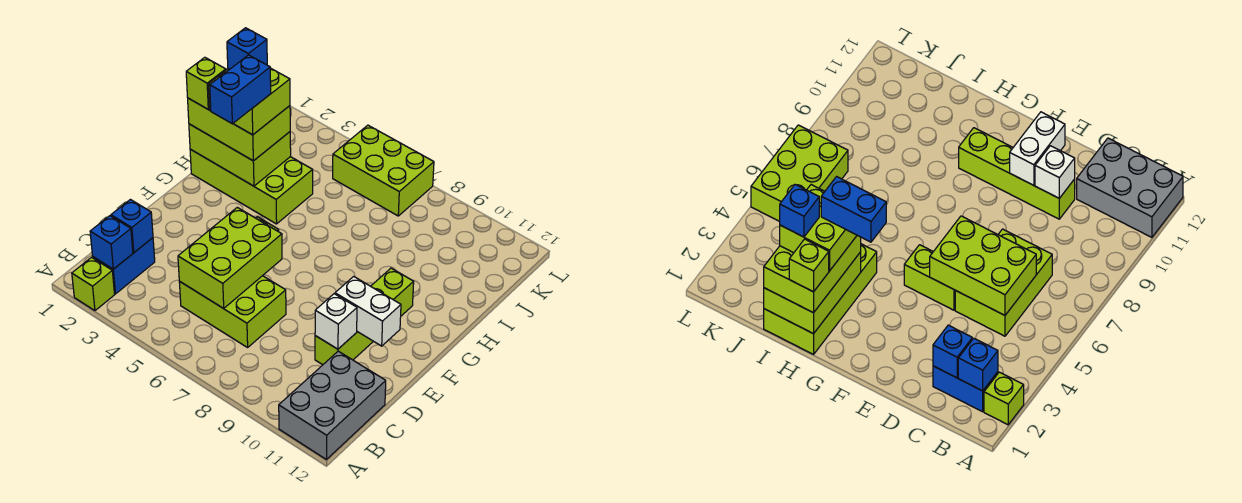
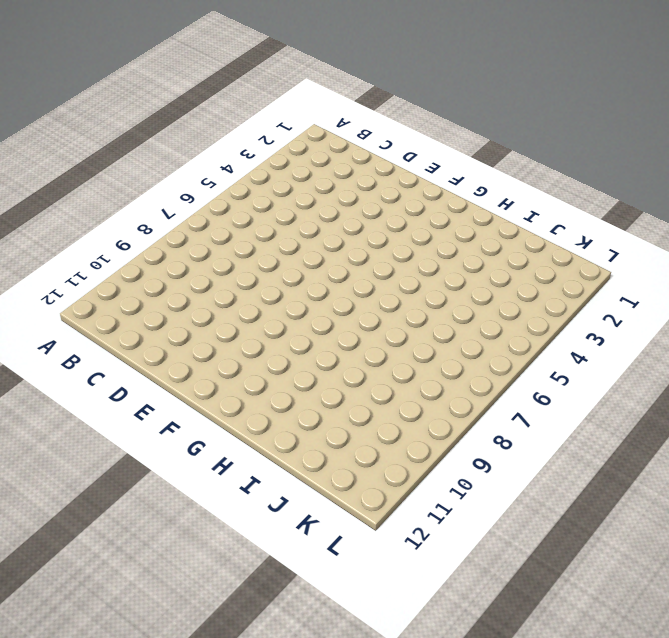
none -> lime 1x1 brick [72,257,115,311]
none -> grey 2x3 brick [279,351,386,460]
none -> blue 1x2 brick [93,238,155,294]

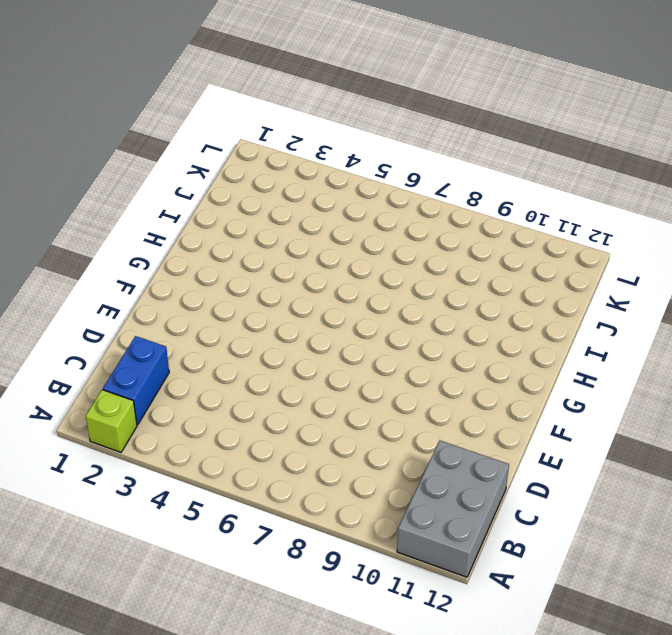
none -> lime 2x3 brick [179,276,286,347]
none -> lime 1x4 brick [315,268,414,365]
none -> lime 1x2 brick [904,245,955,310]

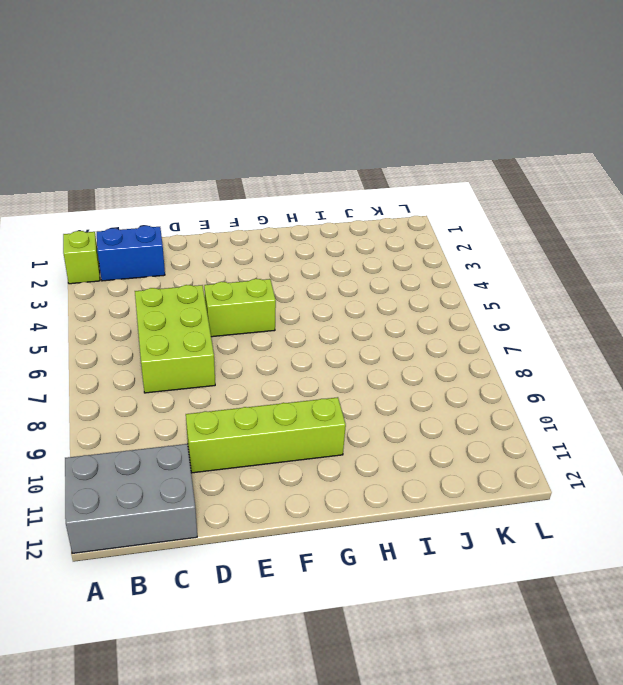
none -> lime 2x4 brick [190,149,313,224]
none -> lime 2x3 brick [333,125,434,216]
none -> blue 1x1 brick [90,216,133,269]

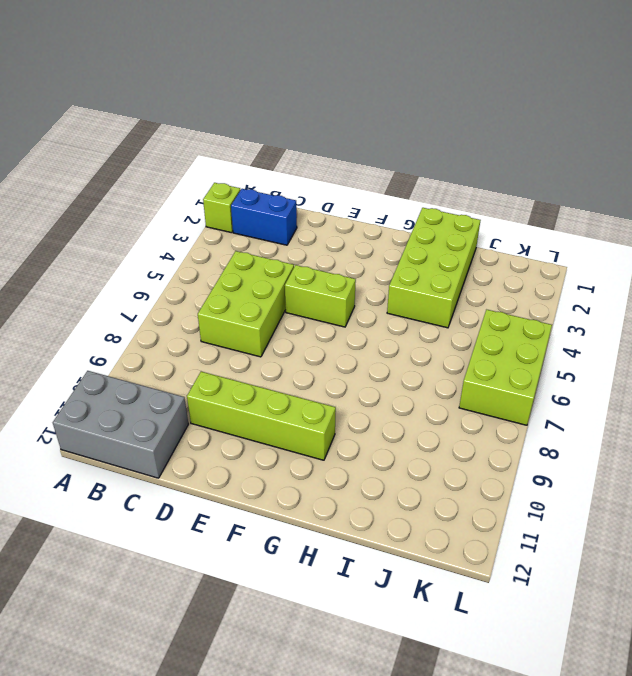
none -> blue 1x1 brick [90,216,133,269]
none -> blue 1x1 brick [111,200,153,253]
none -> lime 2x3 brick [178,207,282,308]

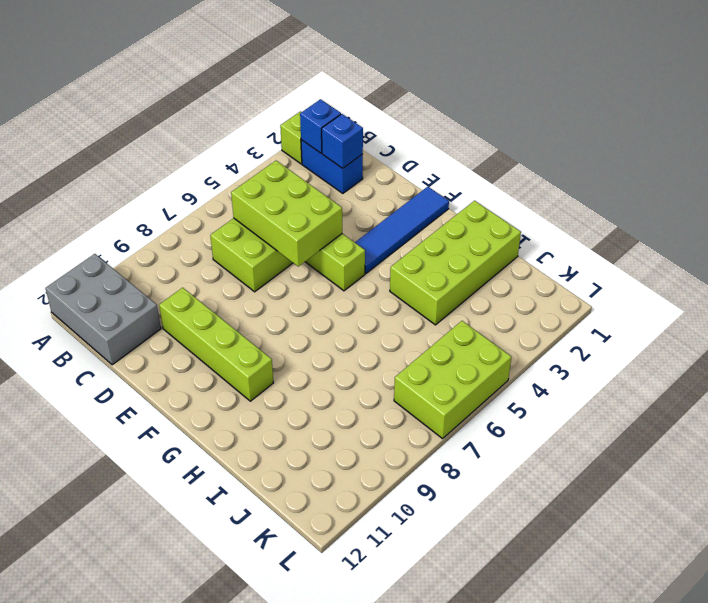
blue 1x4 tile [355,187,449,274] -> none
none -> white 1x1 brick [315,294,357,349]
none -> white 1x2 brick [335,276,401,346]
none -> lime 2x3 brick [189,124,291,186]

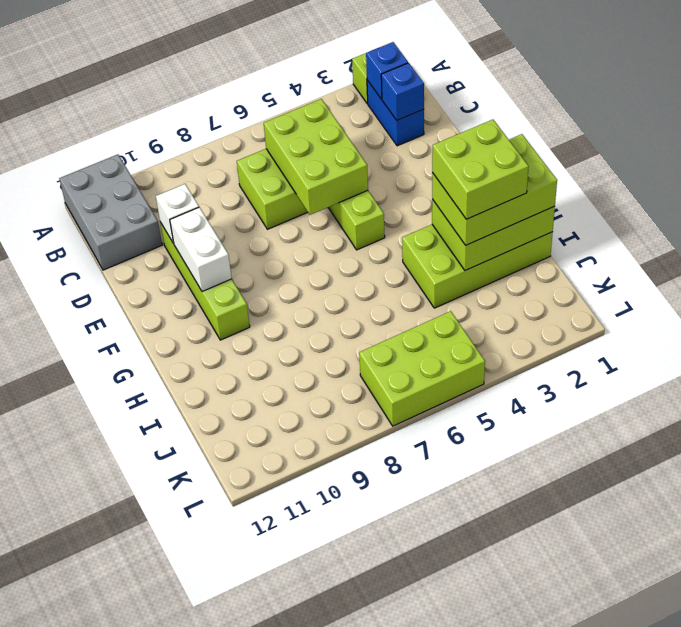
white 1x2 brick [170,207,232,291] -> white 1x2 brick turned to [335,276,401,346]
none -> lime 1x1 brick [186,57,226,109]
none -> blue 1x2 brick [210,55,271,124]
none -> blue 1x1 brick [227,28,267,70]

